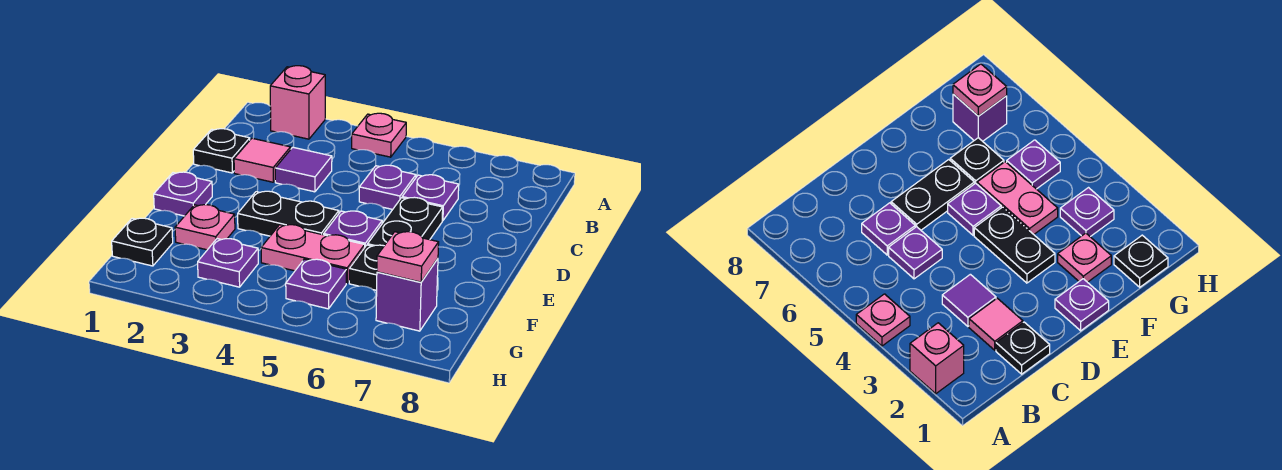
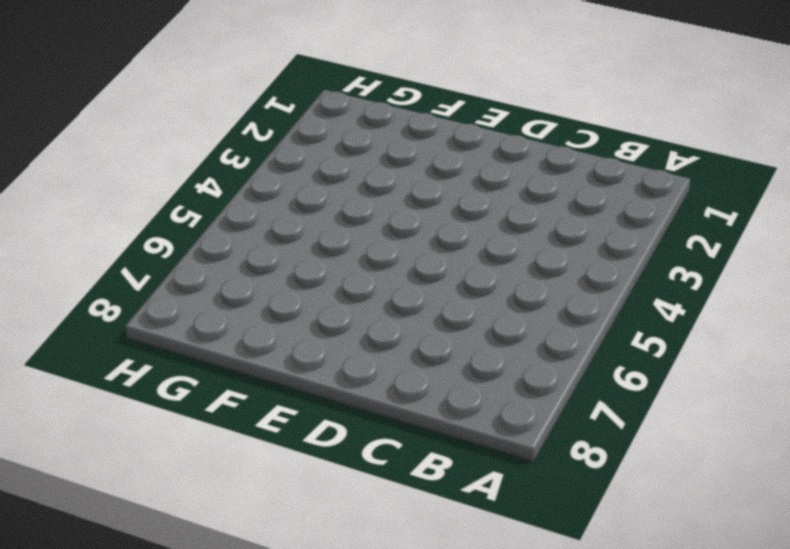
none -> pink 1x1 brick [270,66,325,139]
none -> pink 1x1 plate [352,113,406,157]
none -> black 1x1 plate [193,129,250,173]

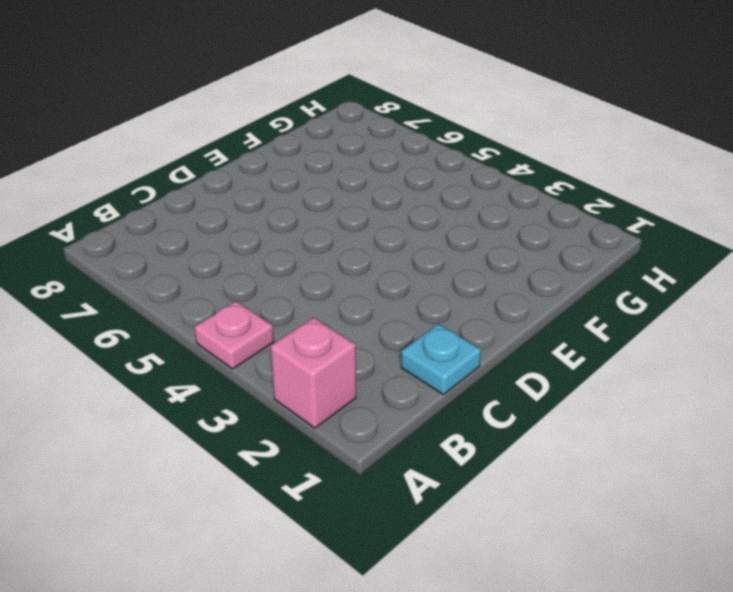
cyan 1x1 plate [401,324,481,395] -> black 1x1 plate [193,129,250,173]
none -> pink 1x1 tile [234,138,291,182]
none -> purple 1x1 tile [275,147,332,192]
none -> purple 1x1 plate [359,165,416,209]

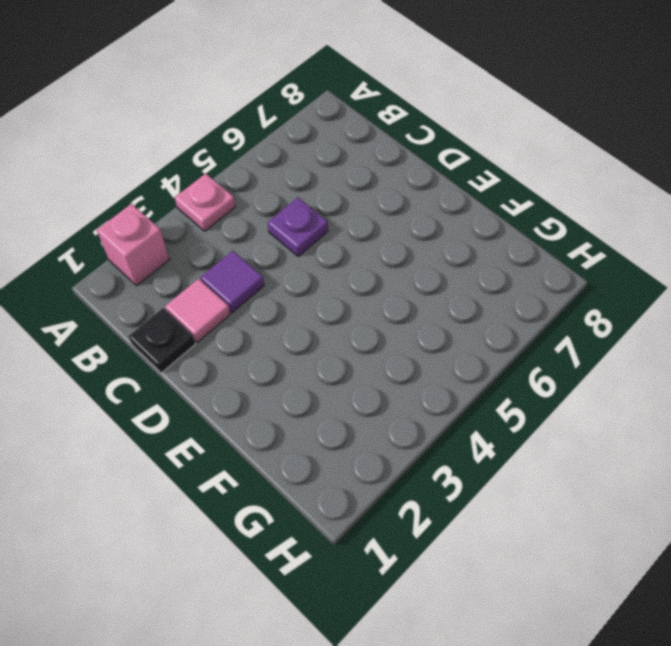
none -> purple 1x1 plate [402,175,459,221]
none -> black 1x2 plate [368,197,443,246]
none -> purple 1x1 plate [154,172,212,216]

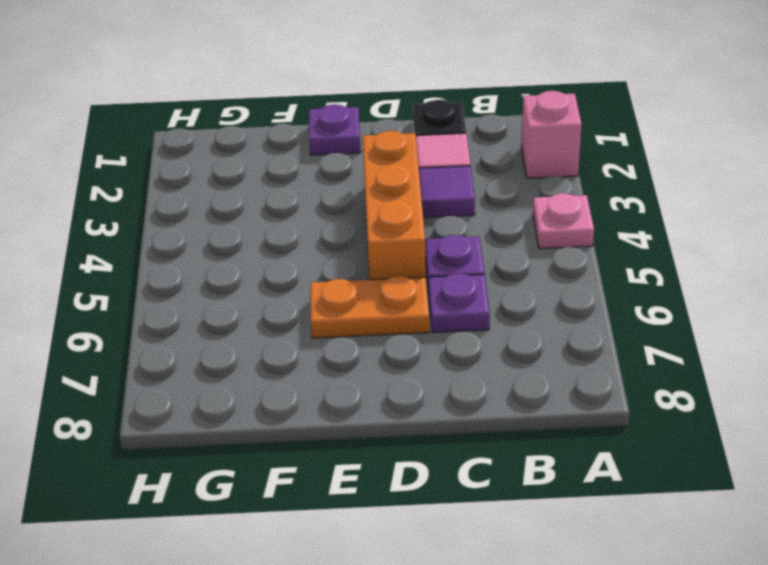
orange 1x3 brick [363,131,426,280] -> none
orange 1x2 plate [310,276,429,338] -> black 1x2 plate [368,197,443,246]
none -> black 1x2 plate [238,191,339,236]
none -> purple 1x1 plate [324,211,382,246]
none -> pink 1x1 plate [175,205,235,250]

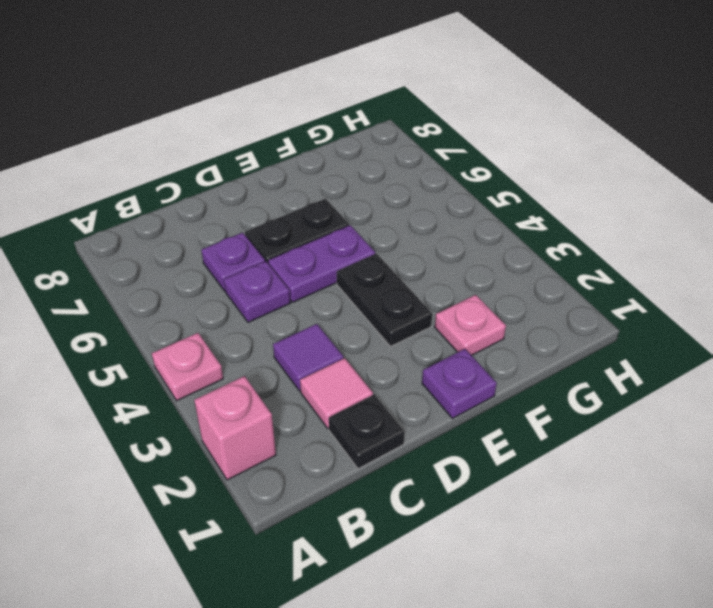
purple 1x2 plate [268,225,375,302] -> purple 1x1 plate [324,211,382,246]
none -> pink 1x2 plate [261,225,365,283]
none -> black 1x1 plate [349,245,384,290]
none -> black 1x1 plate [112,218,173,266]

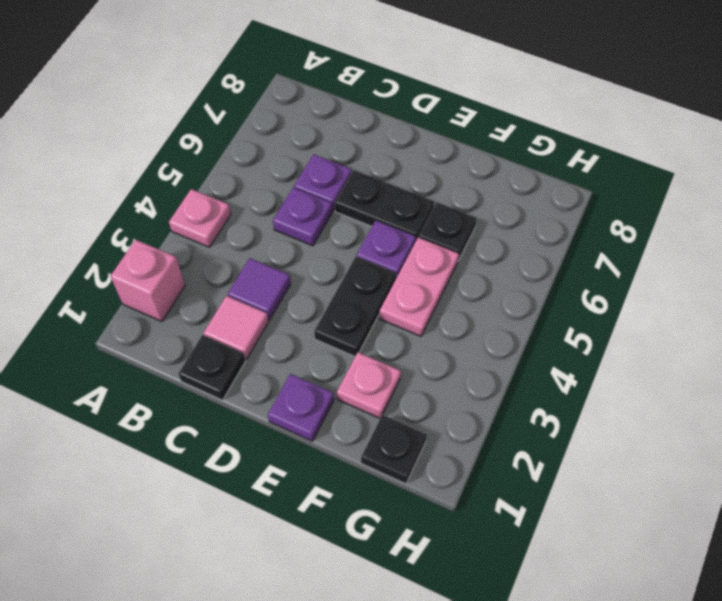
none -> purple 1x1 plate [198,239,258,287]
none -> purple 1x1 plate [286,259,346,309]
none -> purple 1x1 brick [376,259,438,331]

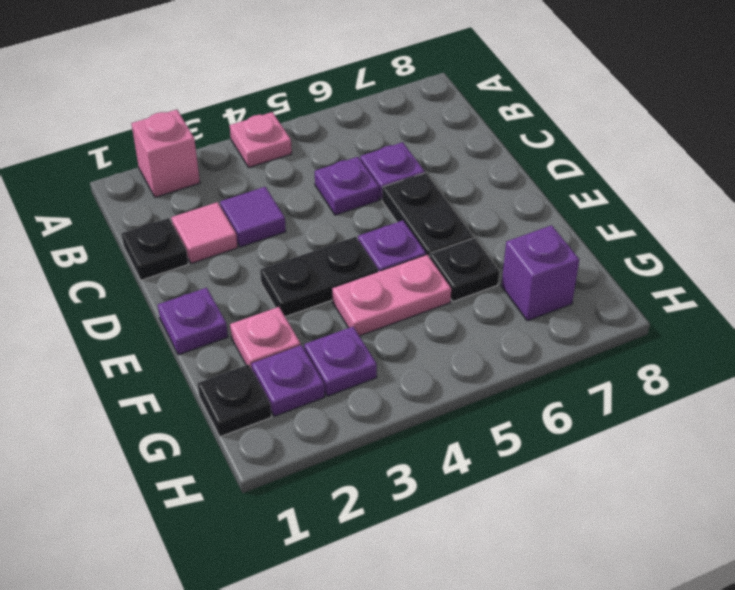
purple 1x1 plate [252,345,325,416] -> purple 1x1 plate moved to [286,259,346,309]
none -> pink 1x1 plate [377,232,439,282]

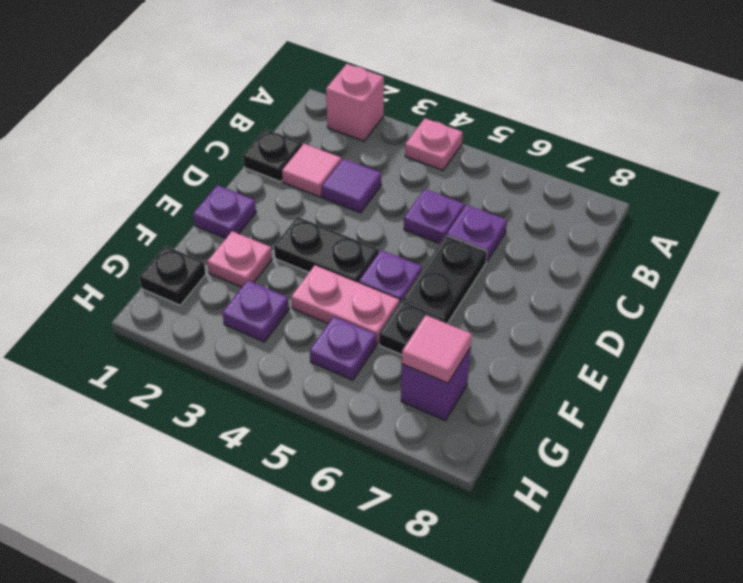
pink 1x1 tile [402,315,472,383] -> pink 1x1 plate [377,232,439,282]

